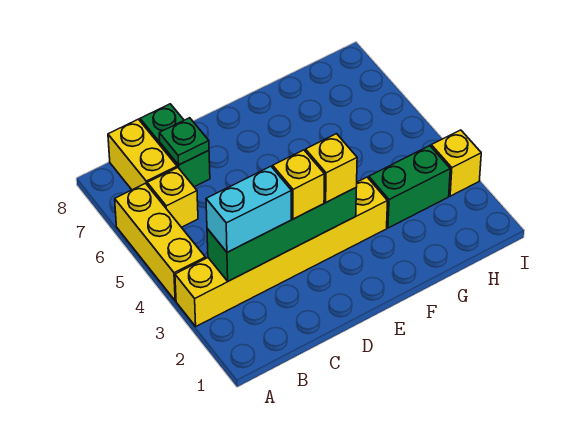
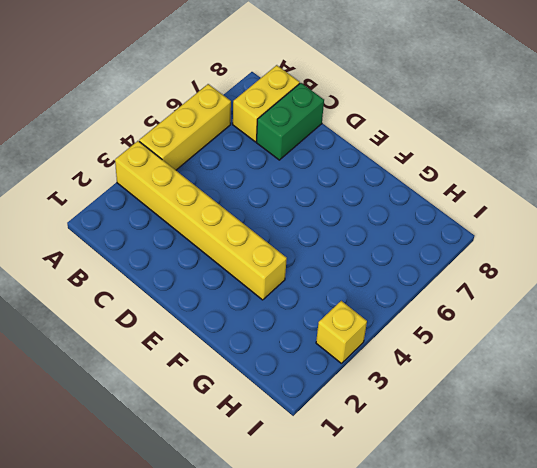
none -> yellow 1x1 brick [147,168,198,227]
none -> green 1x2 brick [369,146,450,228]
none -> green 1x4 brick [207,188,356,281]

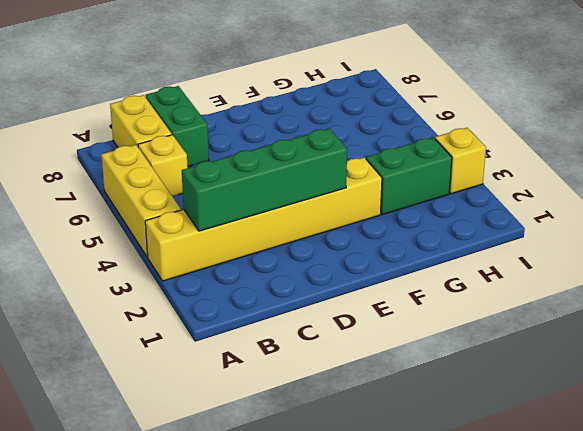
none -> green 1x1 plate [159,118,209,165]
none -> cyan 1x2 brick [206,166,291,252]
none -> yellow 1x1 brick [273,150,324,219]

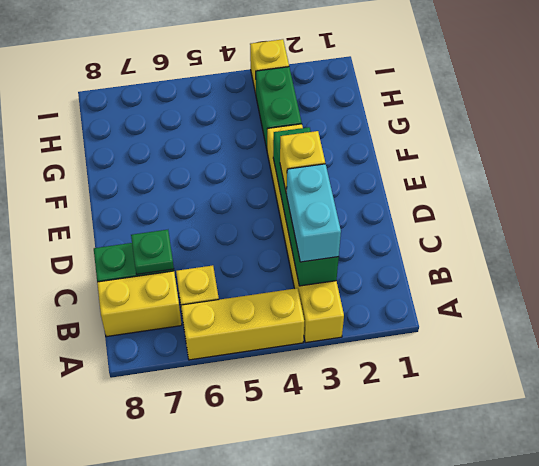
none -> yellow 1x1 brick [306,134,357,202]

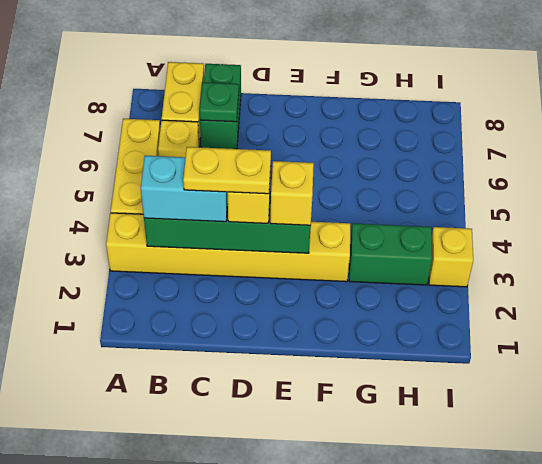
yellow 1x2 plate [183,147,271,194] -> none

